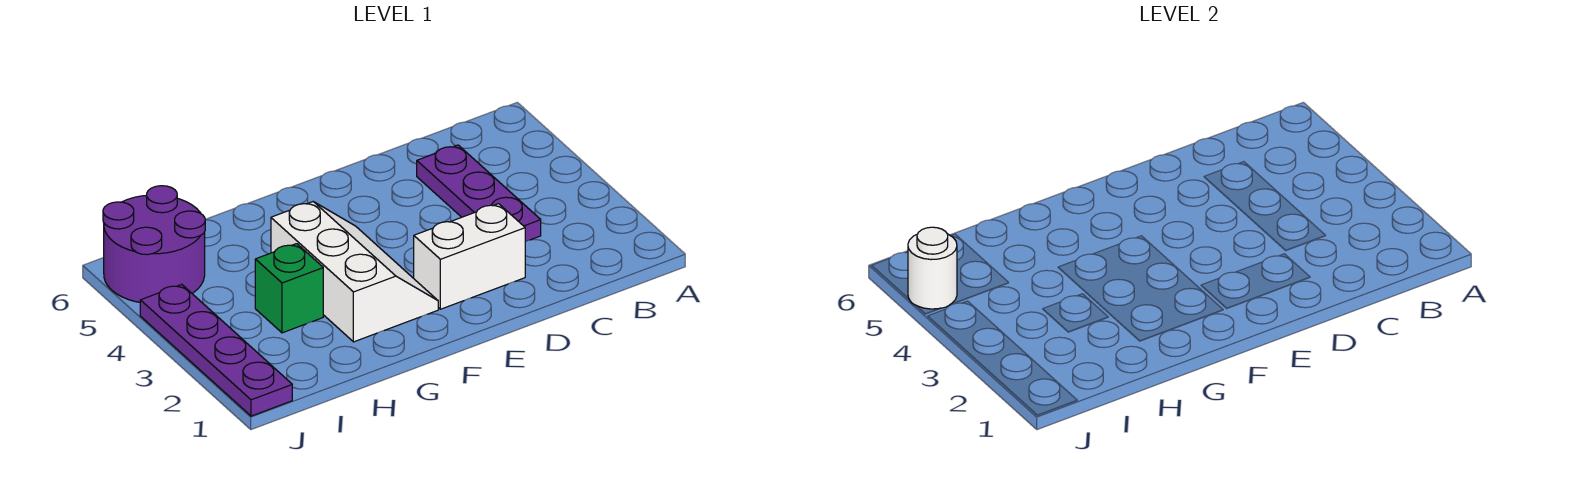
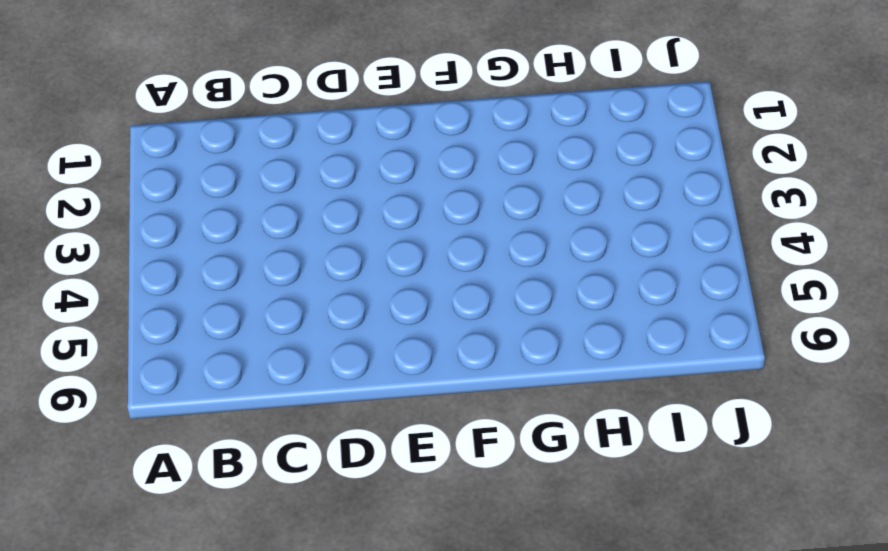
none -> purple 1x3 plate [417,145,541,241]
none -> white 1x2 brick [414,204,525,309]

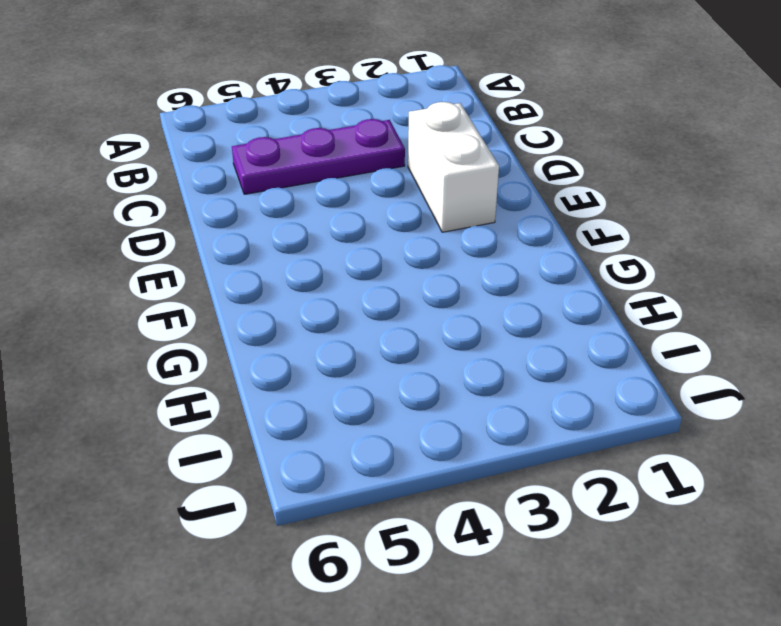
none -> white 2x3 slope [271,202,438,342]
none -> green 1x1 brick [255,244,323,333]

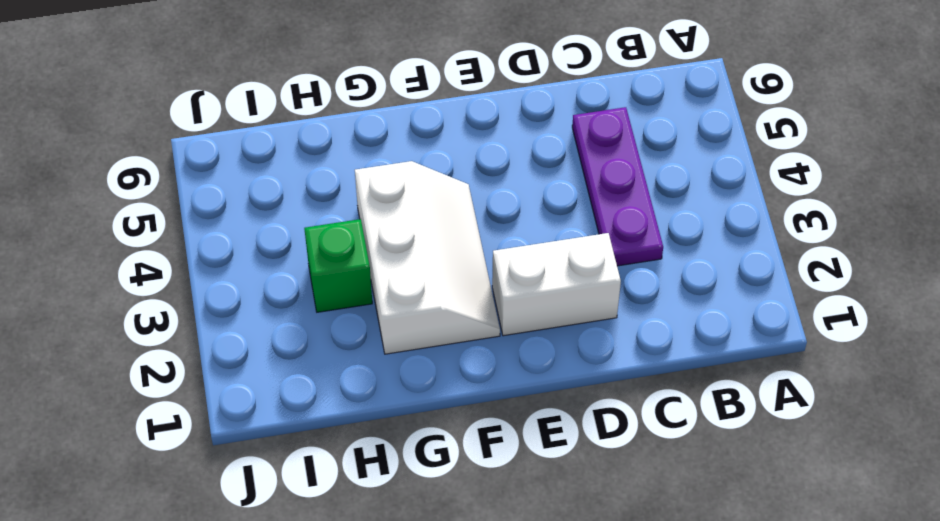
none -> purple 2x2 round brick [103,186,205,302]
none -> purple 1x4 plate [140,284,292,416]

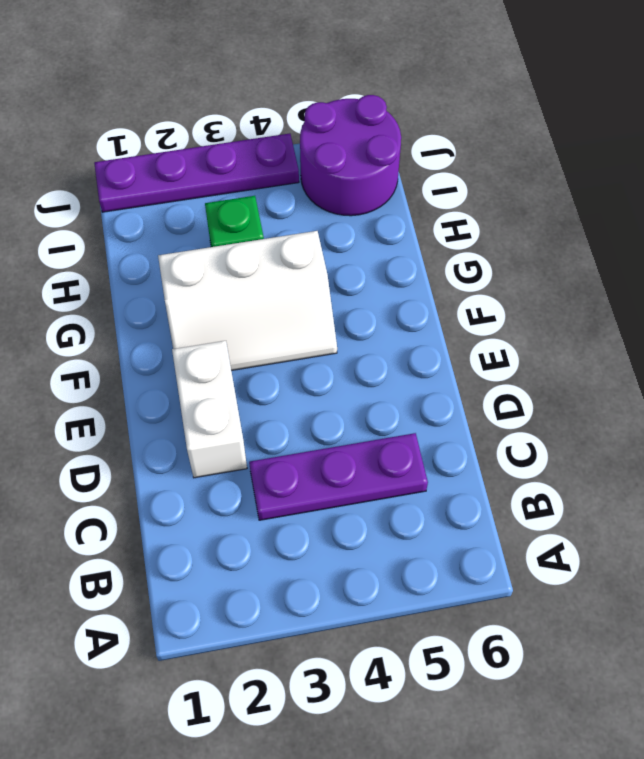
none -> white 1x1 round brick [908,227,957,309]

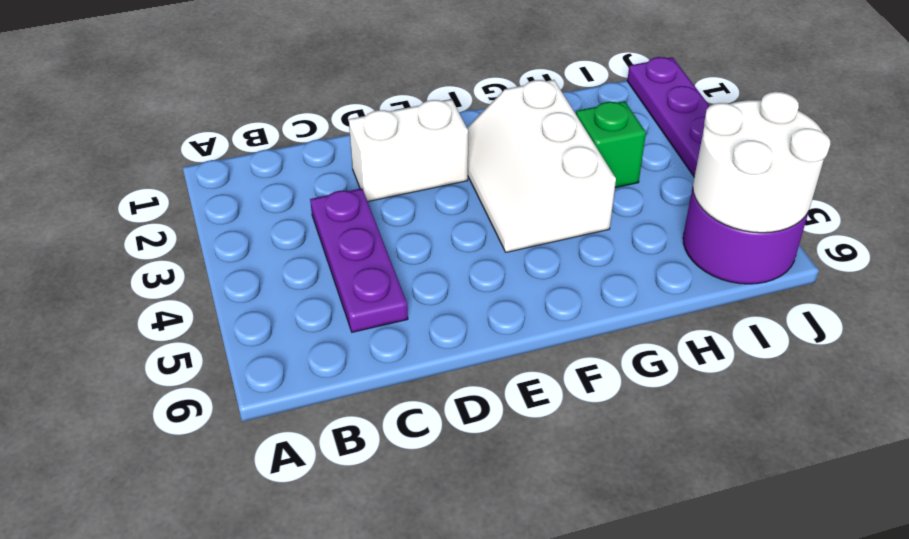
white 2x2 round brick [693,92,830,233] -> white 1x1 round brick [908,227,957,309]

